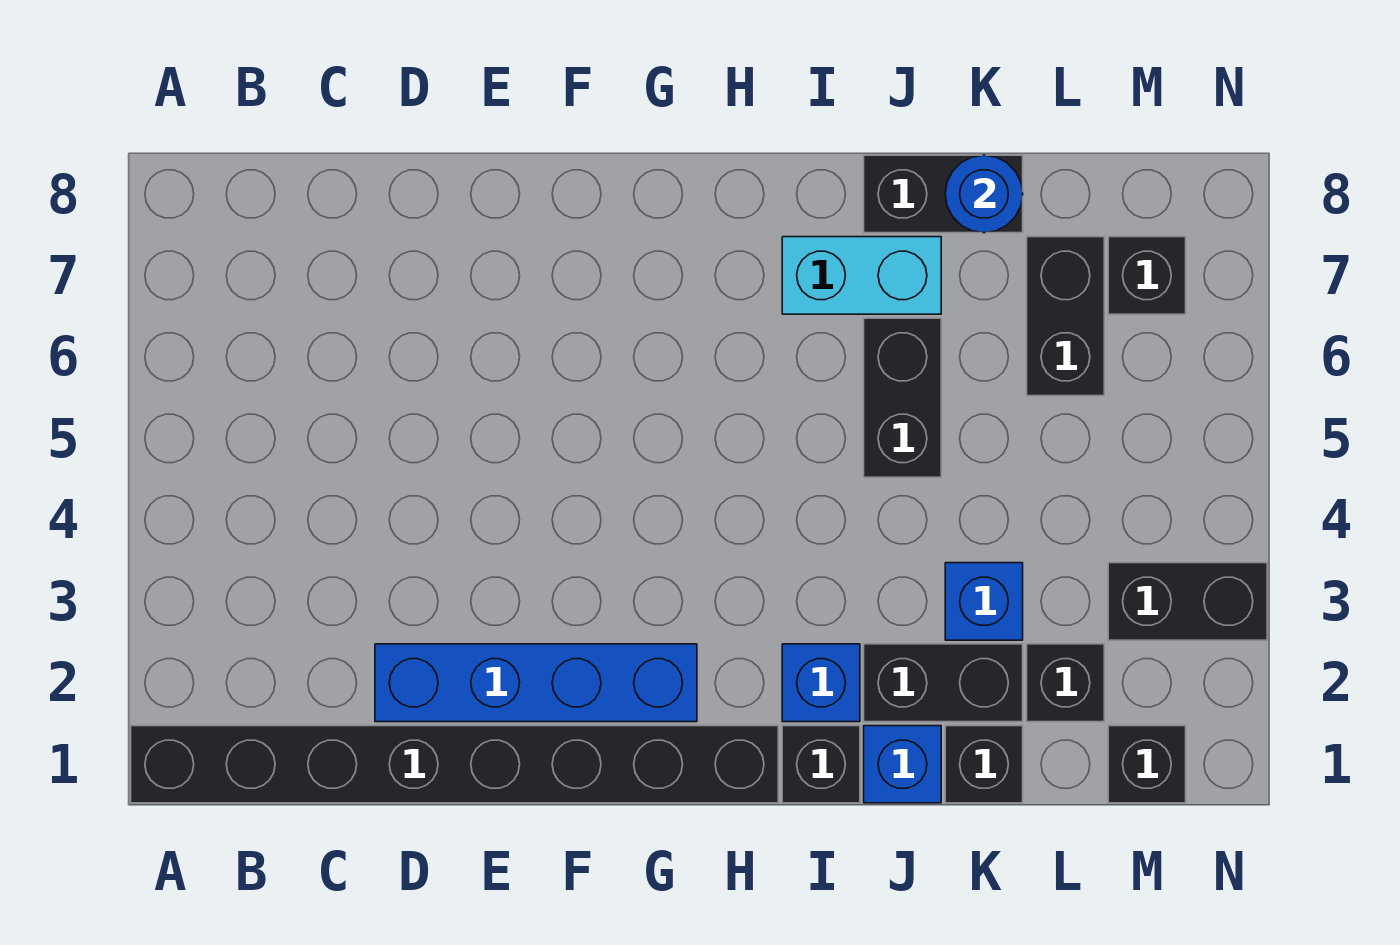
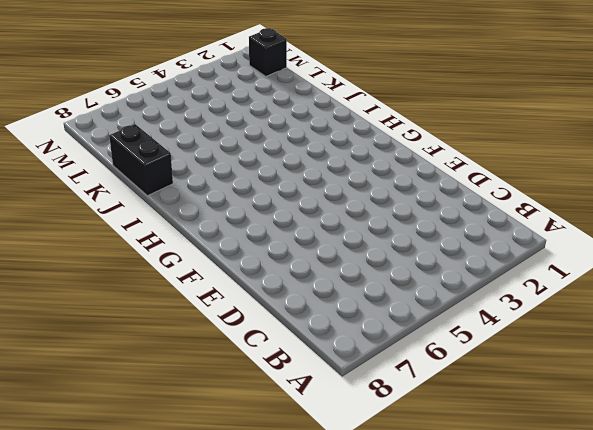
none -> black 1x8 brick [131,726,778,803]
none -> blue 1x4 brick [375,644,697,722]
none -> black 1x1 brick [782,726,860,803]

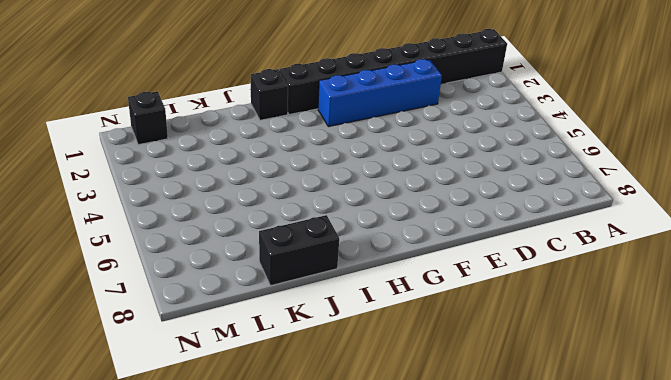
none -> blue 1x1 brick [782,644,860,722]
none -> cyan 1x2 brick [782,237,941,314]
none -> blue 1x1 brick [864,726,941,803]

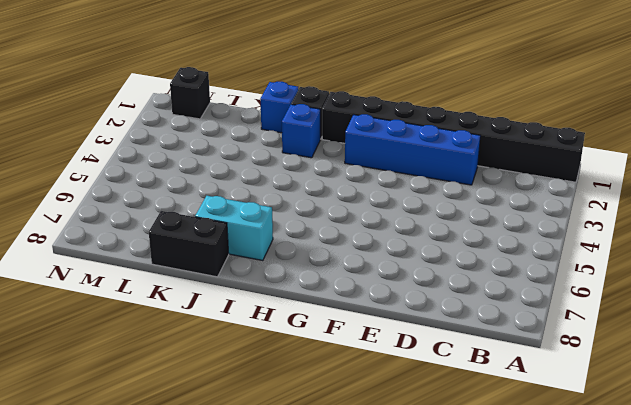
none -> black 1x2 brick [864,644,1023,722]
none -> black 1x2 brick [864,318,941,477]
none -> black 1x1 brick [945,726,1023,803]

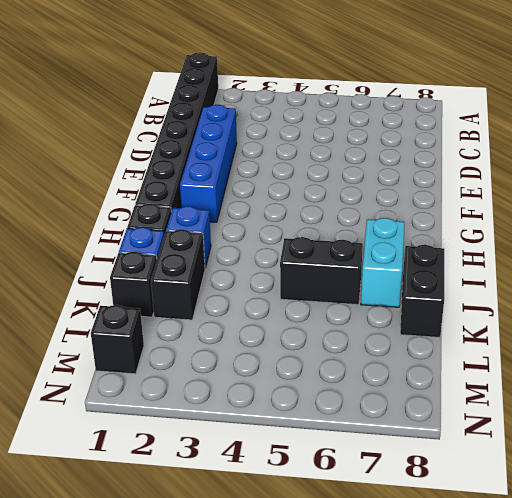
none -> blue 1x1 brick [945,563,1023,640]
none -> black 1x1 brick [1027,644,1104,722]
none -> black 1x2 brick [1027,237,1104,396]

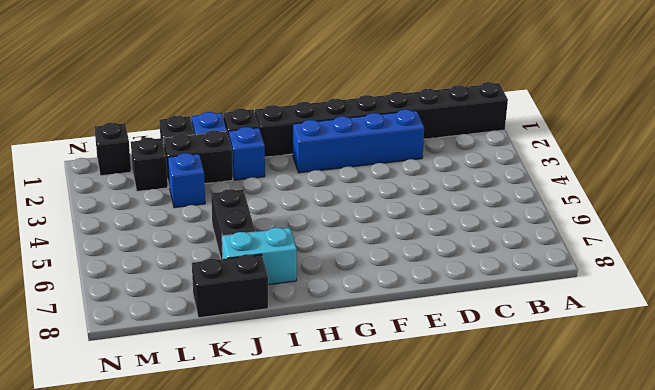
none -> black 1x2 brick [1027,237,1104,396]
none -> black 1x2 brick [1108,563,1267,640]
none -> black 1x1 brick [1108,237,1186,314]

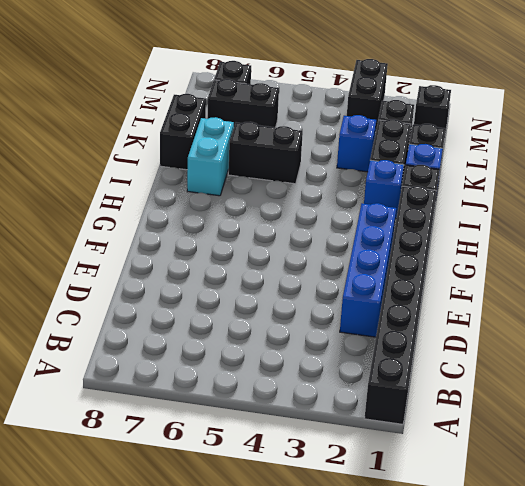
none -> blue 1x1 round brick [945,155,1023,233]

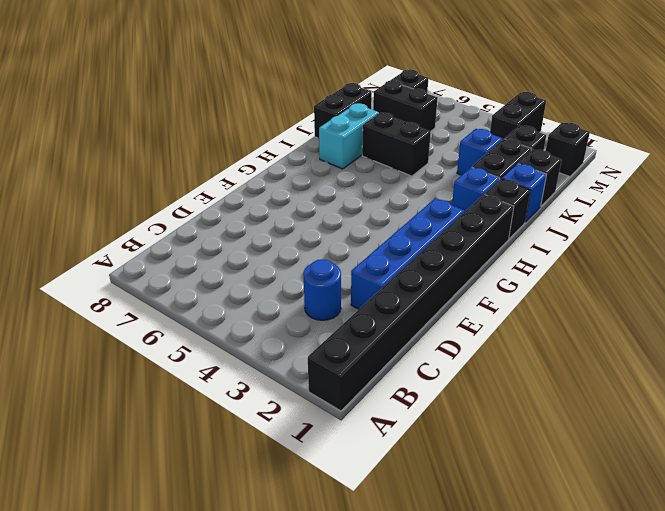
blue 1x1 round brick [303,259,341,320] -> blue 1x1 round brick moved to [945,155,1023,233]

